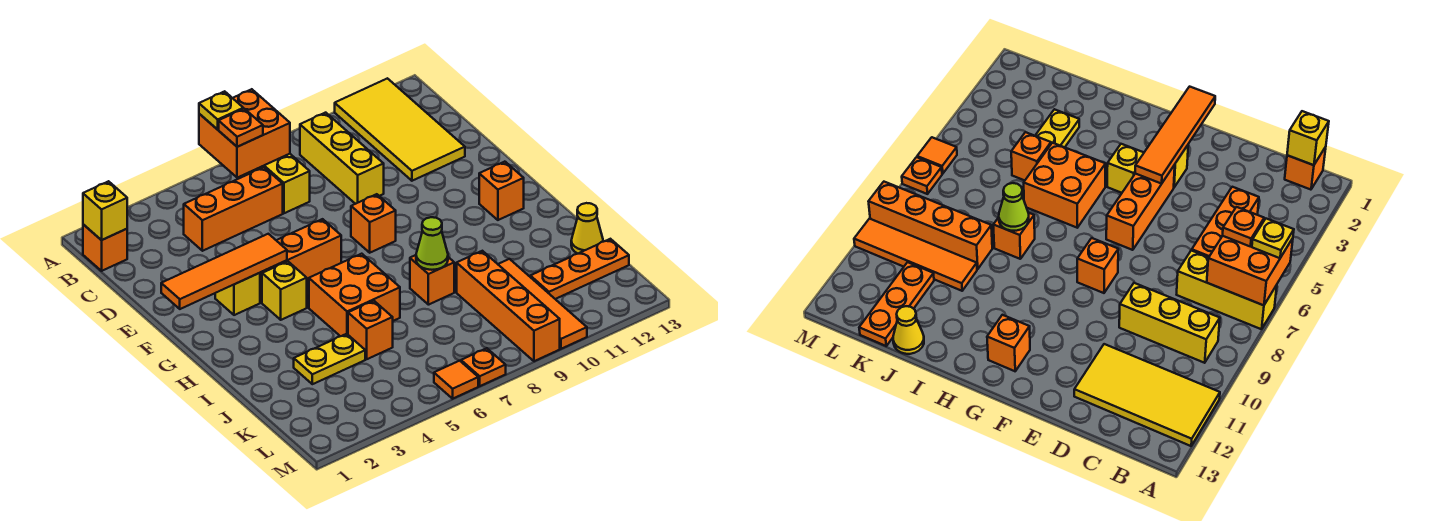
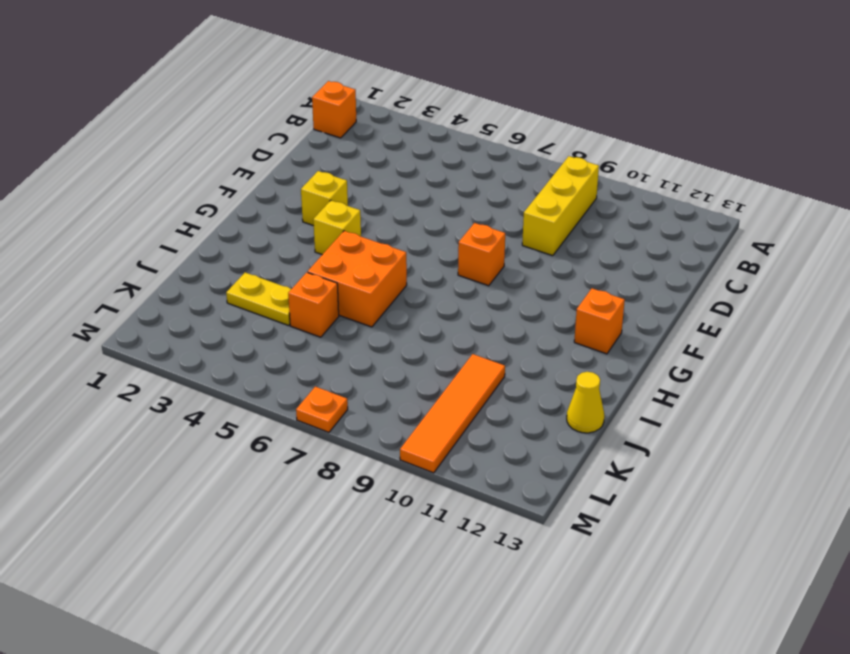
none -> yellow 1x3 brick [242,154,310,213]
none -> yellow 2x4 tile [335,78,465,181]
none -> orange 1x3 brick [184,167,283,251]

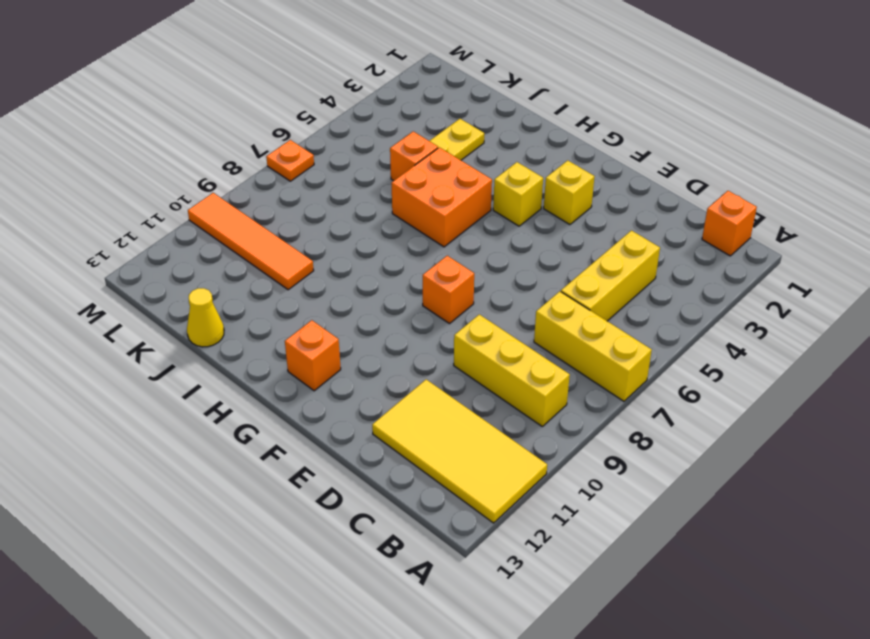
yellow 1x3 brick [561,231,660,321] -> orange 1x3 brick [184,167,283,251]
none -> orange 1x3 brick [260,219,341,303]
none -> orange 1x1 brick [410,255,454,305]
none -> orange 1x4 brick [457,251,560,361]

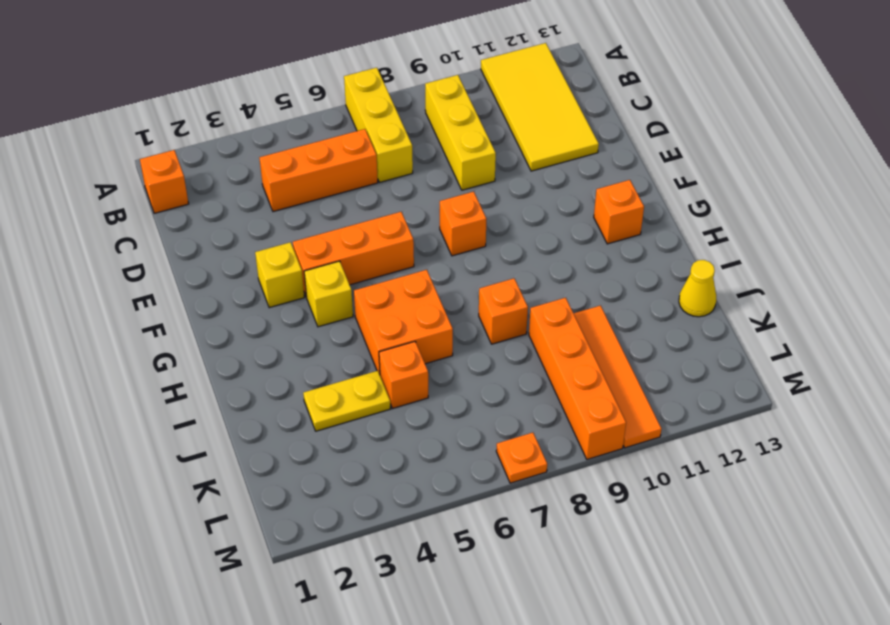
none -> orange 1x3 plate [530,239,629,299]
none -> orange 1x1 tile [434,361,478,399]
none -> orange 2x2 brick [199,89,290,178]

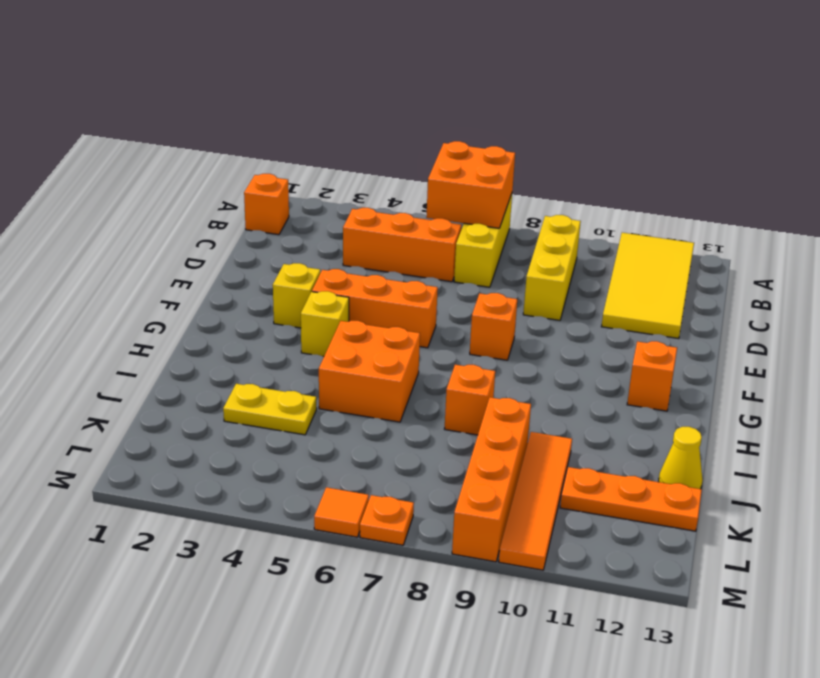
none -> orange 1x1 brick [348,301,393,359]
none -> yellow 1x1 brick [83,181,127,240]
none -> orange 1x4 tile [161,234,287,309]

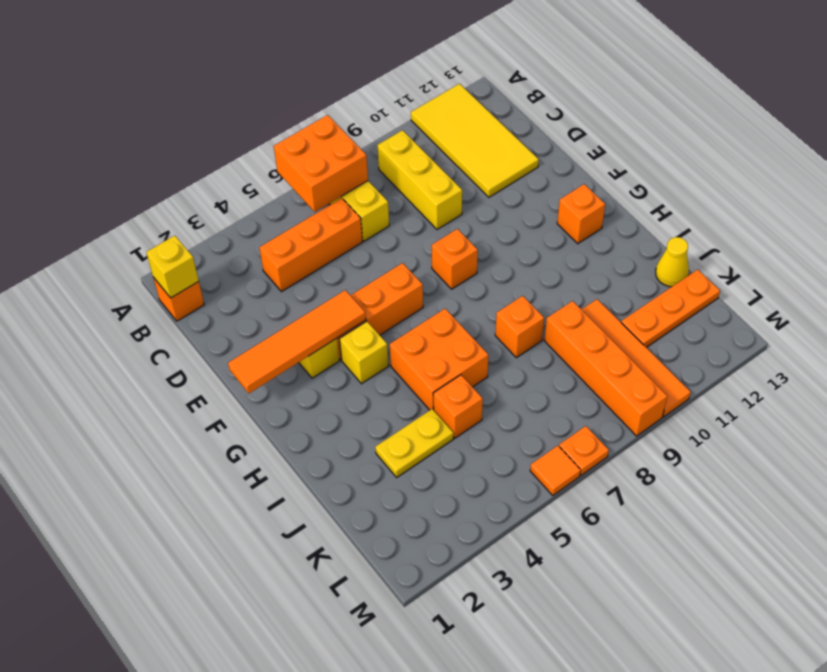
none -> lime 1x1 cone [416,217,448,270]
none -> yellow 1x1 plate [199,91,243,129]
none -> orange 1x1 plate [219,109,263,147]

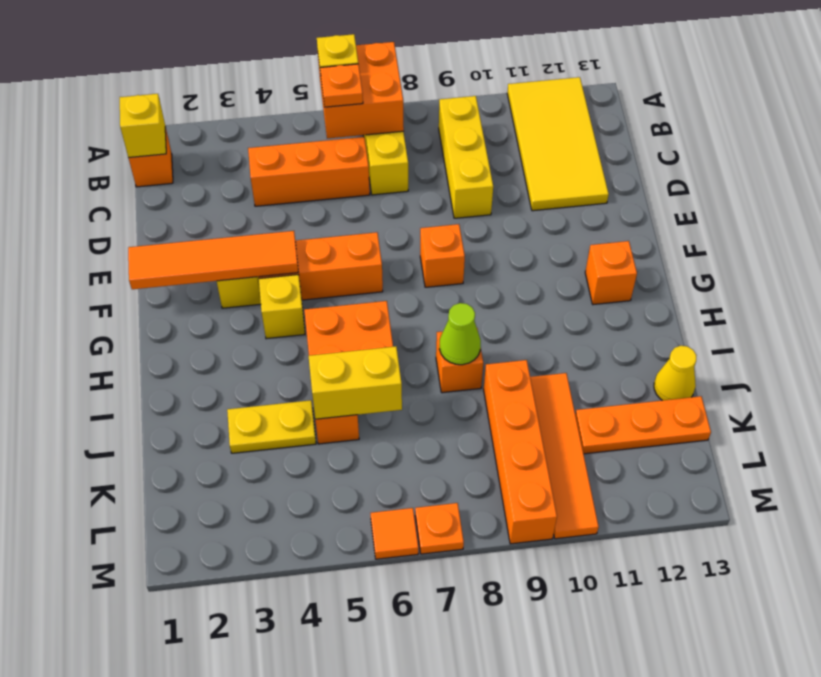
yellow 1x2 brick [309,346,402,419] -> none

